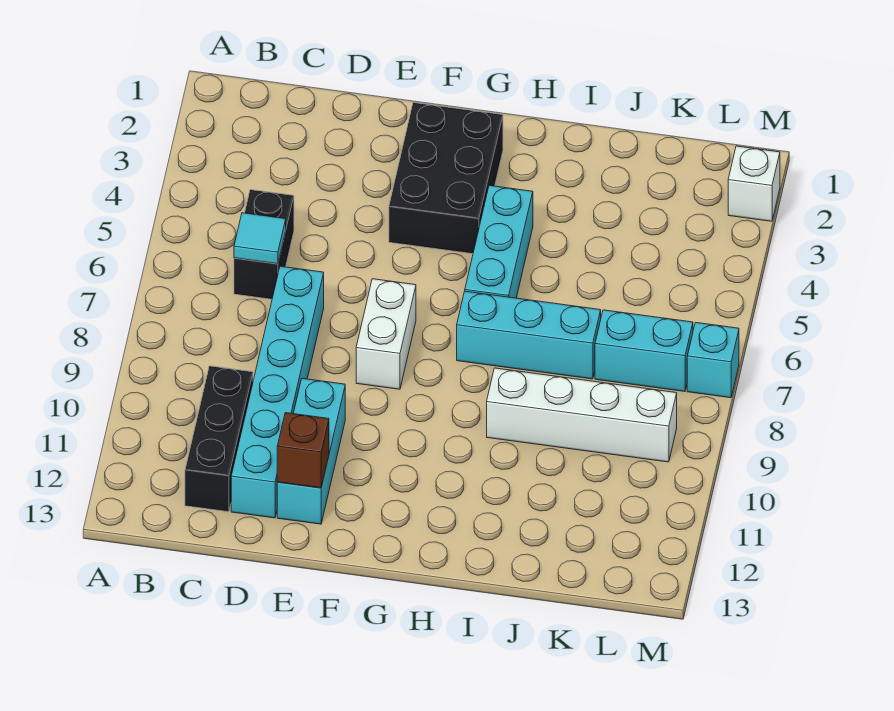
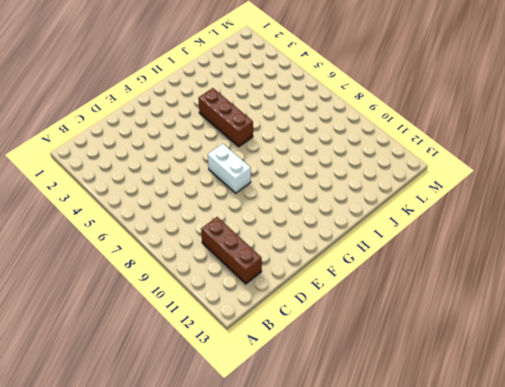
brown 1x3 brick [201,217,262,284] -> black 1x3 brick [185,366,253,512]
brown 1x3 brick [198,88,253,147] -> cyan 1x3 brick [465,185,533,298]
none -> black 1x2 brick [234,190,294,299]
none -> cyan 1x6 brick [231,266,324,518]
none -> cyan 1x3 brick [277,378,345,524]

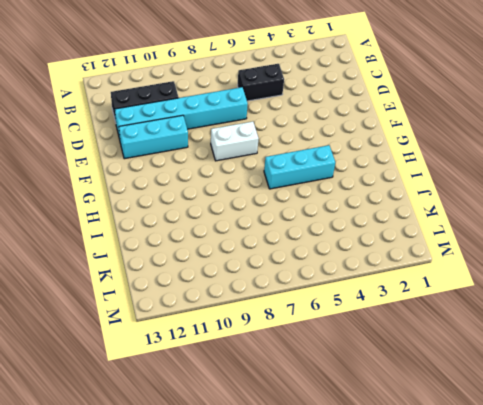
none -> black 2x3 brick [389,102,503,254]
none -> cyan 1x3 brick [457,291,601,379]
none -> white 1x4 brick [487,368,677,462]

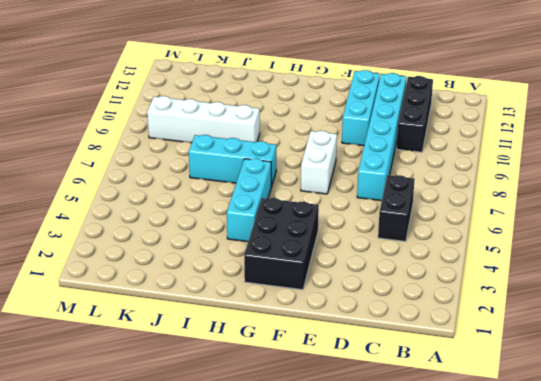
none -> cyan 1x2 brick [595,310,693,391]
none -> white 1x1 brick [728,146,780,221]
none -> cyan 1x1 brick [687,322,739,398]

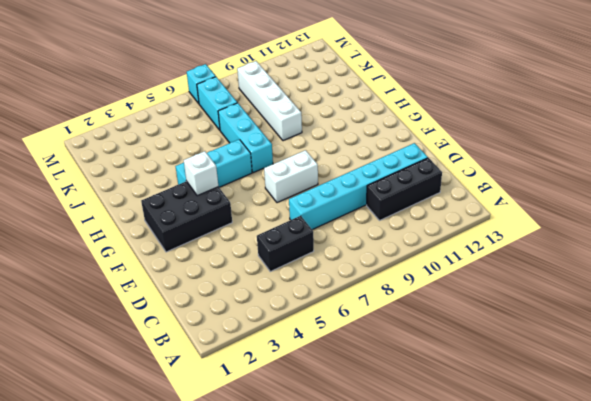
white 1x1 brick [184,151,218,196] -> white 1x1 brick moved to [728,146,780,221]
none -> cyan 1x3 brick [277,378,345,524]
none -> cyan 1x1 tile [234,213,286,264]
none -> brown 1x1 brick [277,413,329,488]

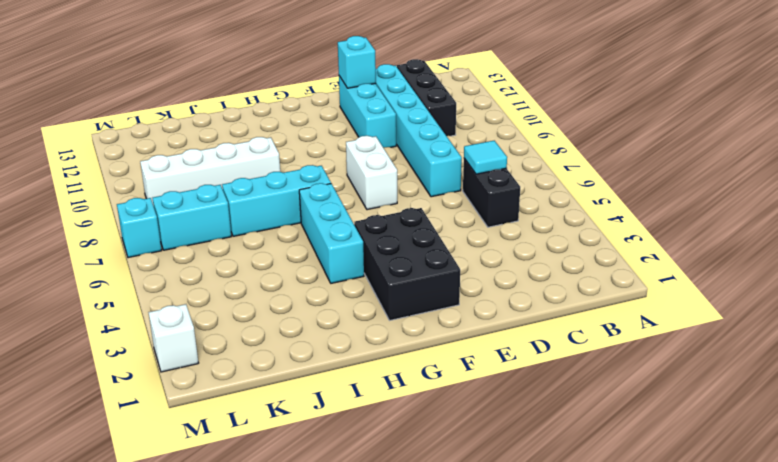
cyan 1x1 brick [338,36,376,88] -> brown 1x1 brick [277,413,329,488]

